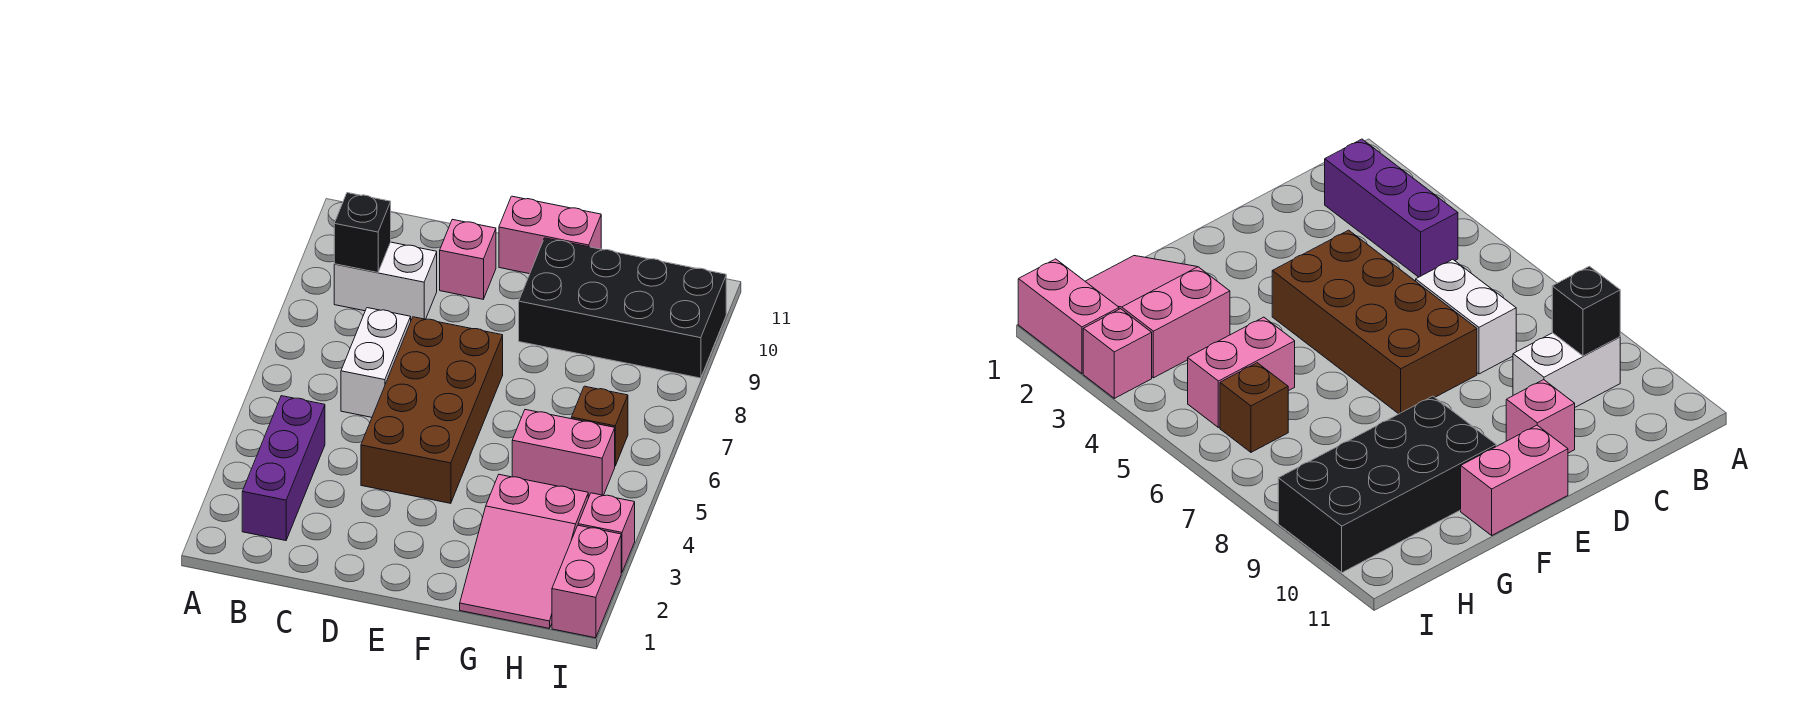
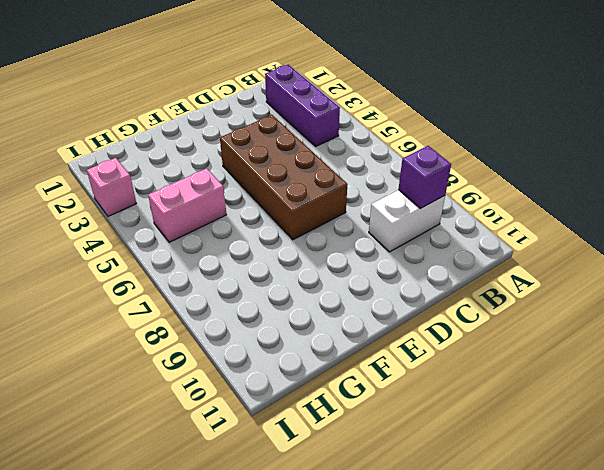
purple 1x1 brick [398,146,451,209] -> black 1x1 brick [334,193,391,273]
none -> white 1x2 brick [341,308,411,417]
none -> pink 1x1 brick [440,219,496,299]
none -> pink 1x2 brick [499,196,601,274]

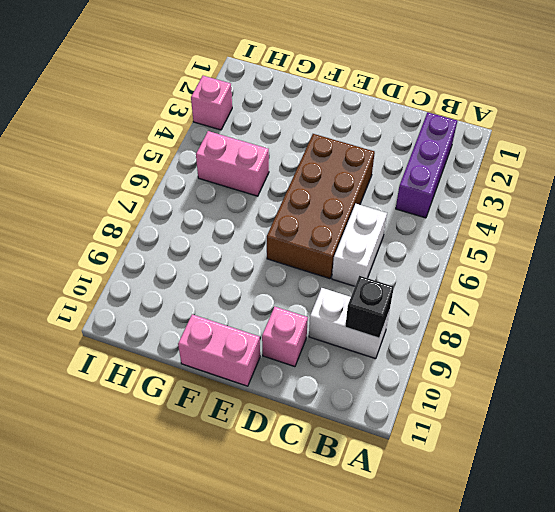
none -> black 2x4 brick [519,238,726,378]
none -> pink 2x3 slope [460,475,588,629]
none -> brown 1x1 brick [571,386,628,466]

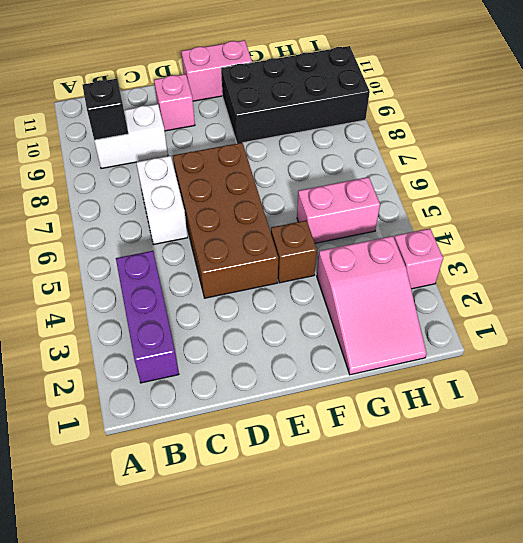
brown 1x1 brick [271,220,317,283] -> brown 1x1 brick moved to [571,386,628,466]
none -> pink 1x2 brick [552,525,621,638]

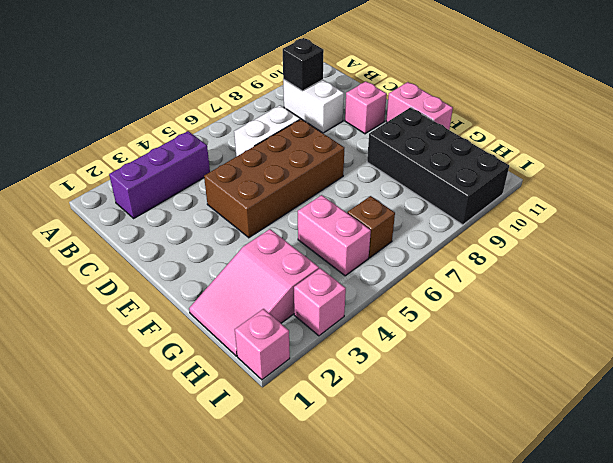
pink 1x1 brick [235,309,290,380] -> pink 1x2 brick [552,525,621,638]

